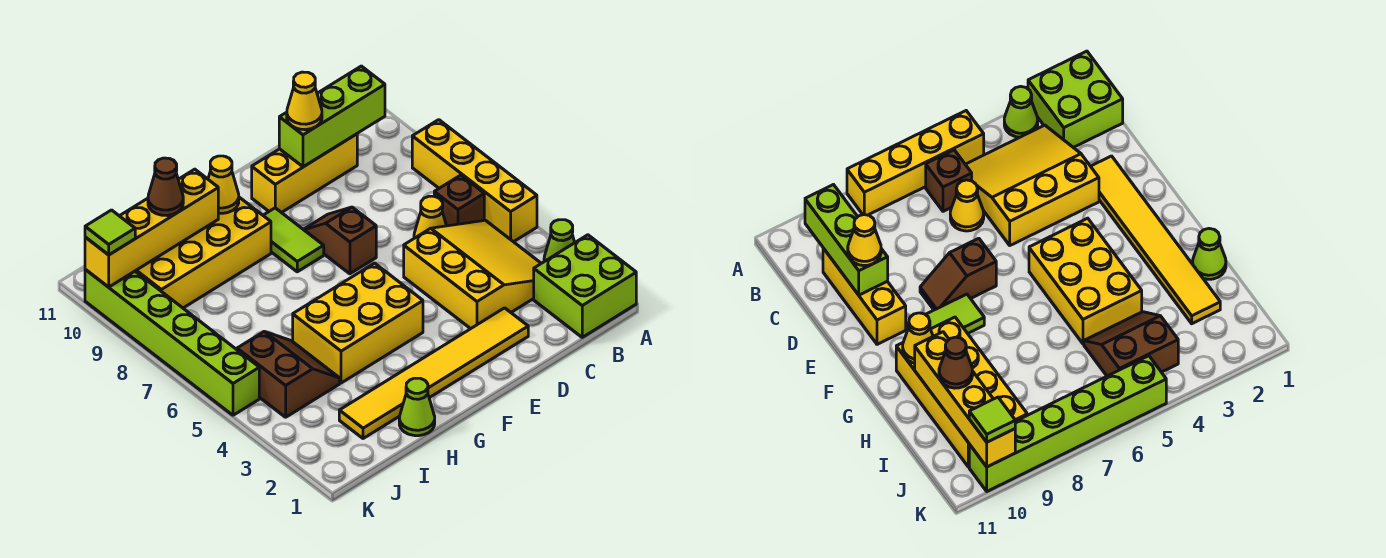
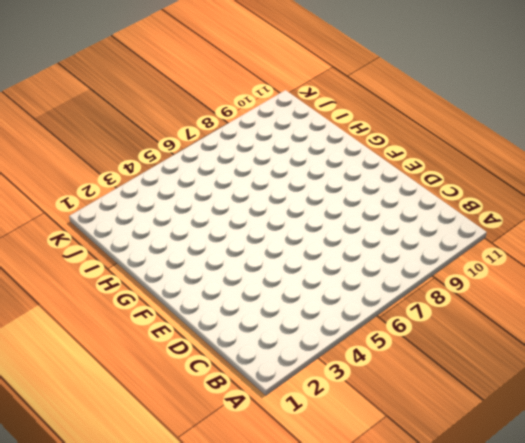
none -> lime 2x2 brick [534,235,636,337]
none -> lime 1x1 cone [544,220,575,261]
none -> yellow 1x4 brick [412,120,537,242]

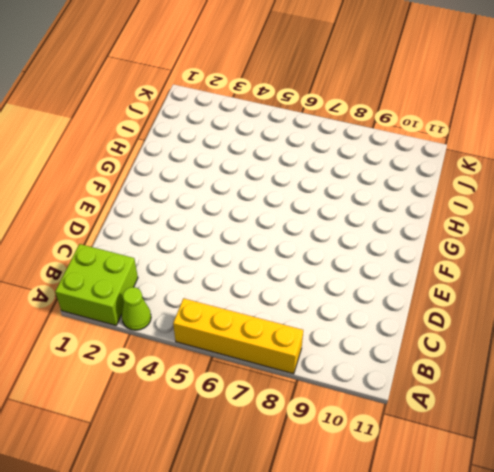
none -> yellow 3x3 slope [404,220,541,329]
none -> brown 1x1 brick [434,175,484,226]
none -> yellow 1x1 cone [414,196,446,238]

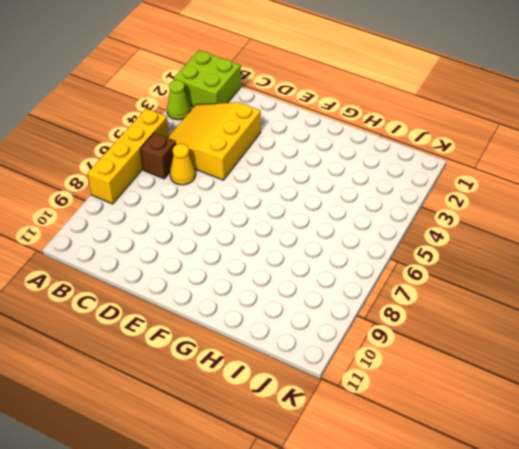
none -> yellow 1x3 brick [252,134,357,213]
none -> yellow 1x6 tile [339,308,528,439]
none -> brown 1x2 slope [303,207,376,274]

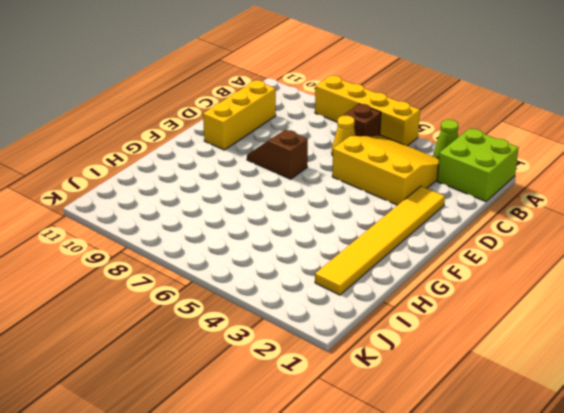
none -> yellow 2x3 brick [293,263,423,383]
none -> lime 1x2 tile [263,208,324,272]
none -> yellow 2x4 brick [136,197,271,308]

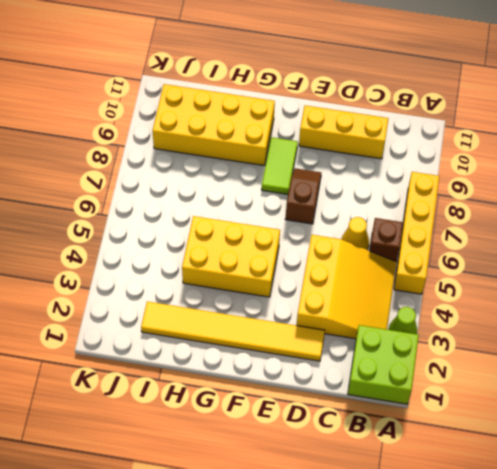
none -> lime 1x1 cone [399,378,435,436]
none -> brown 2x2 slope [237,332,340,417]
none -> lime 1x6 brick [85,270,259,415]

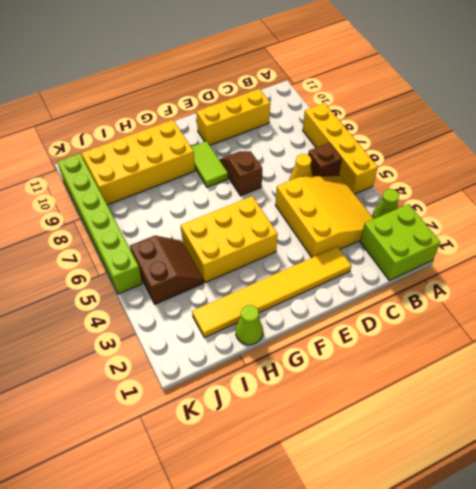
none -> lime 1x3 brick [279,66,385,167]
none -> yellow 1x1 cone [208,156,239,213]
none -> yellow 1x4 brick [85,169,218,287]

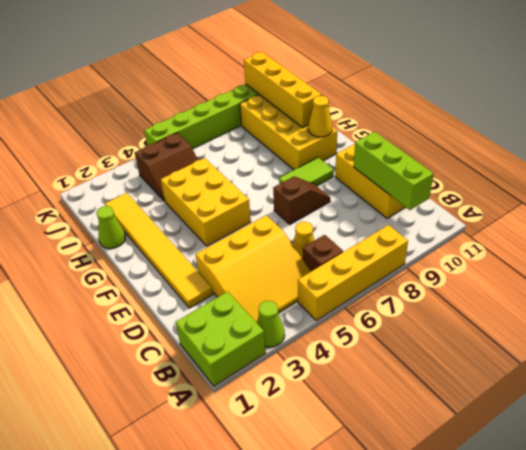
none -> yellow 1x1 cone [287,72,322,130]
none -> brown 1x1 cone [148,158,183,216]
none -> lime 1x1 tile [85,210,135,255]

